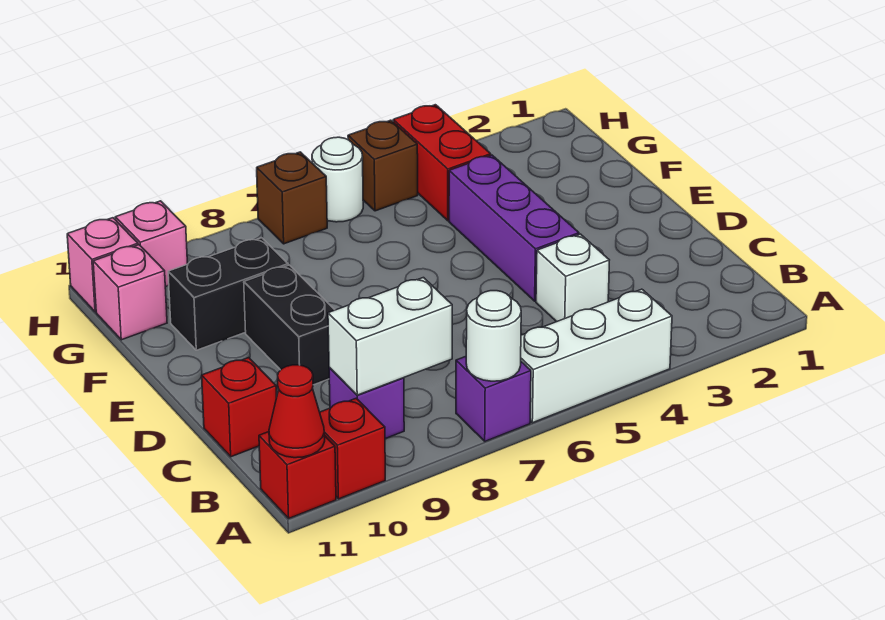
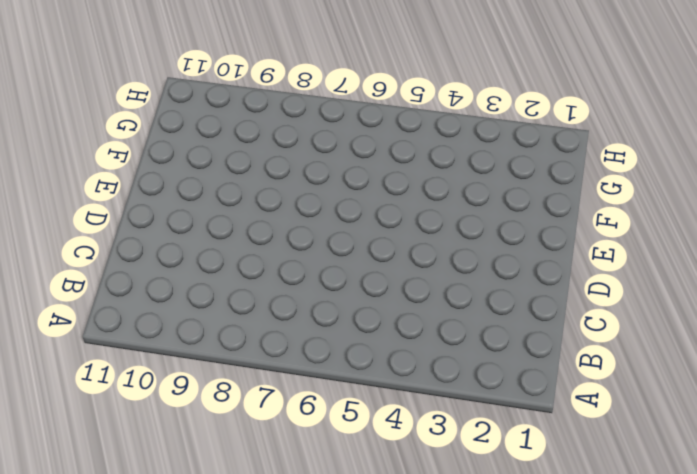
none -> white 1x3 brick [521,289,672,423]
none -> purple 1x1 brick [456,357,531,441]
none -> red 1x1 brick [320,398,385,499]

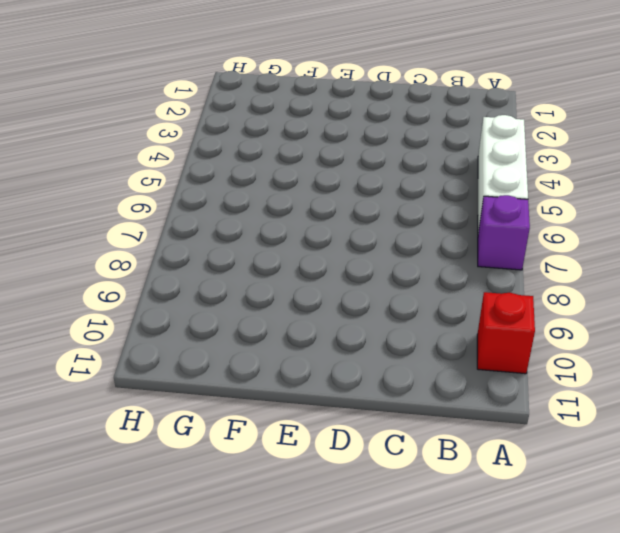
none -> red 1x1 brick [259,432,336,518]
none -> purple 1x1 brick [329,367,404,439]
none -> white 1x1 brick [536,234,609,322]

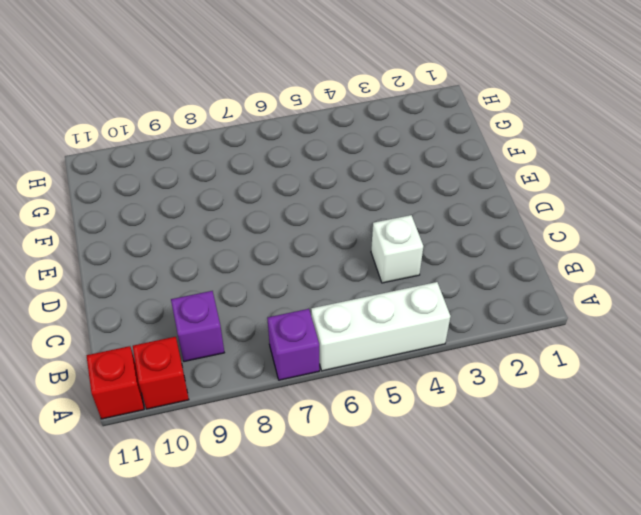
none -> red 1x1 brick [202,358,276,457]
none -> purple 1x3 brick [449,155,579,301]
none -> black 1x2 brick [244,265,334,385]

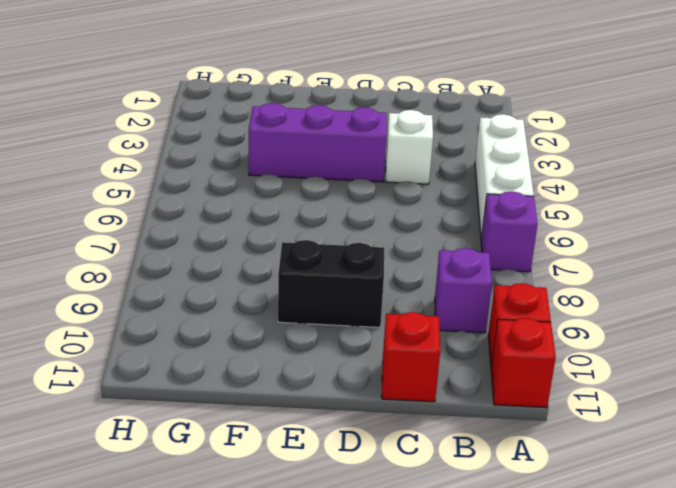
none -> black 1x2 brick [168,238,288,350]
none -> red 1x2 brick [393,105,491,221]
none -> pink 1x1 brick [93,245,167,340]

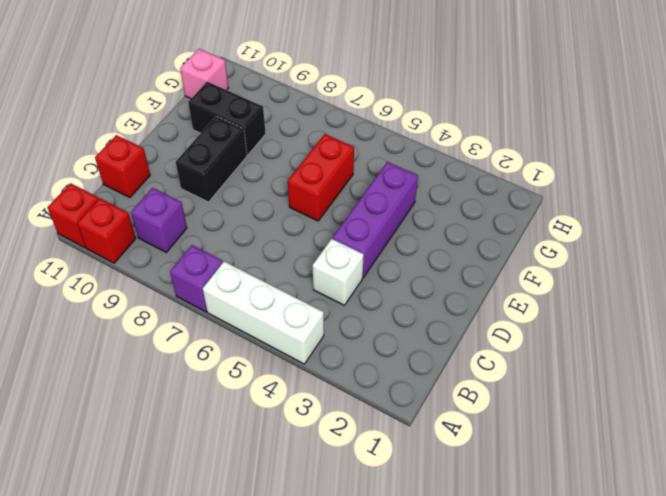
red 1x2 brick [288,134,354,221] -> red 1x2 brick moved to [393,105,491,221]
none -> brown 1x1 brick [348,120,418,211]
none -> white 1x1 round brick [312,137,363,222]
none -> brown 1x1 brick [257,152,327,244]

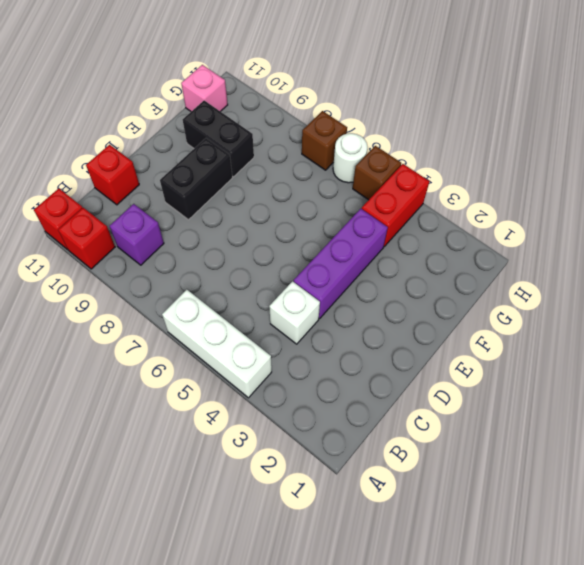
none -> purple 1x1 brick [456,357,531,441]
none -> pink 1x1 brick [115,201,187,287]
none -> pink 1x1 brick [67,218,138,312]

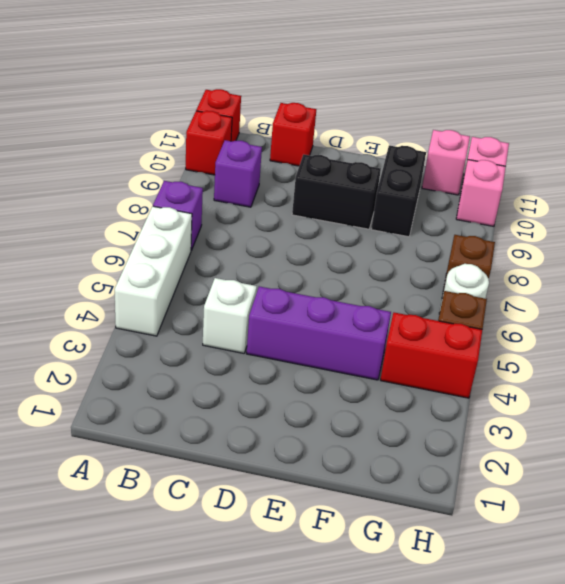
none -> white 1x1 round brick [466,291,521,381]
none -> red 1x1 cone [269,365,325,458]
none -> white 1x2 brick [328,278,452,395]

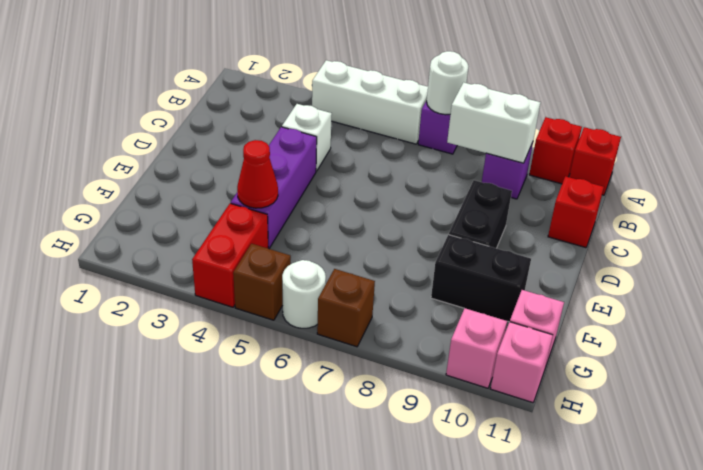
red 1x1 cone [237,140,278,208] -> red 1x1 cone moved to [269,365,325,458]

